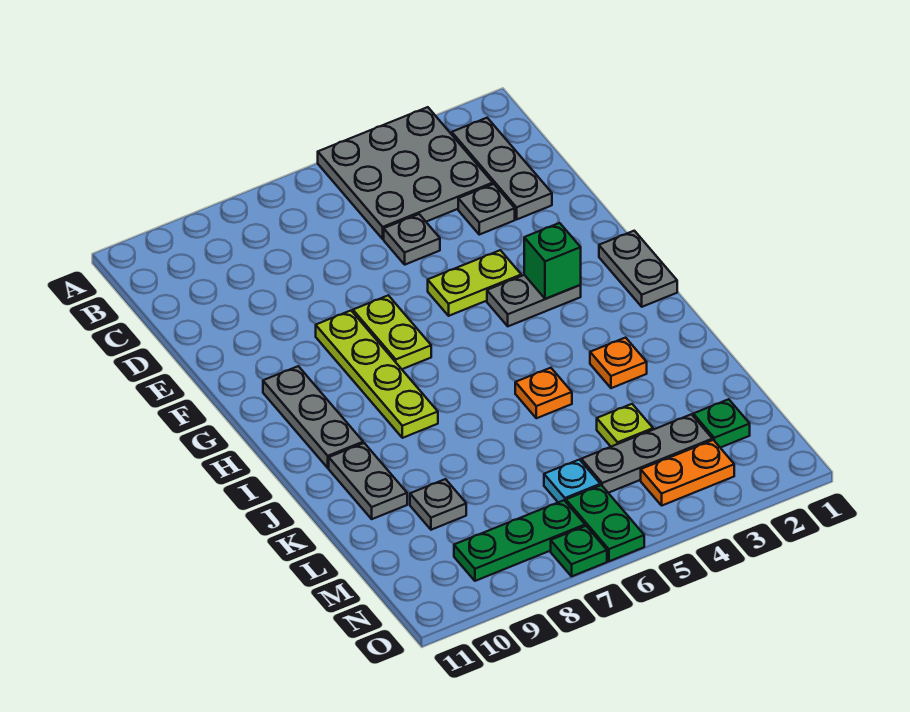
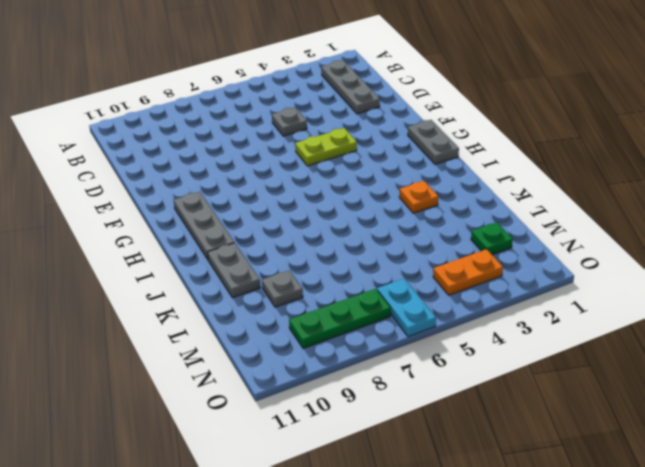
cyan 1x2 plate [377,279,436,337] -> green 1x2 plate [566,485,644,561]
none -> grey 3x3 plate [318,107,493,239]
none -> grey 1x1 plate [458,184,515,235]
none -> lime 1x2 plate [353,295,431,369]

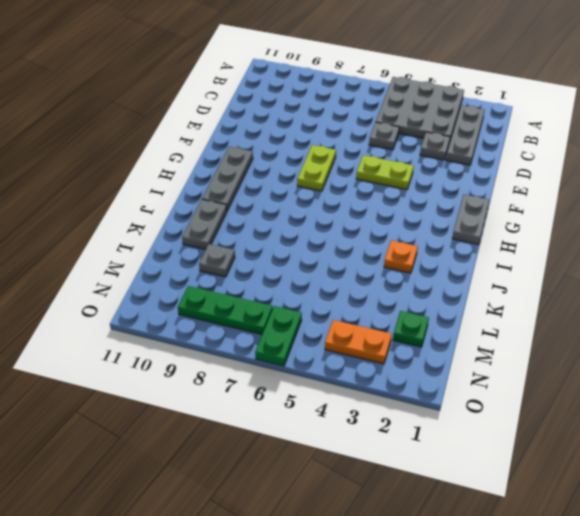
none -> lime 1x4 plate [316,311,438,438]
none -> grey 1x2 plate [487,275,581,326]
none -> orange 1x1 plate [515,368,572,418]

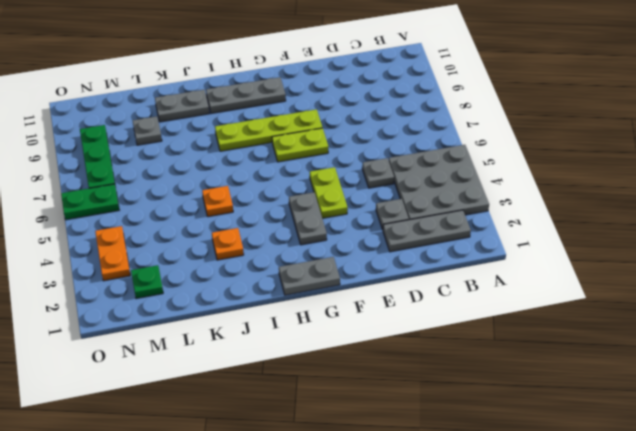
none -> lime 1x1 plate [597,404,653,447]
none -> grey 1x3 plate [581,414,712,493]
none -> cyan 1x1 plate [544,460,600,502]

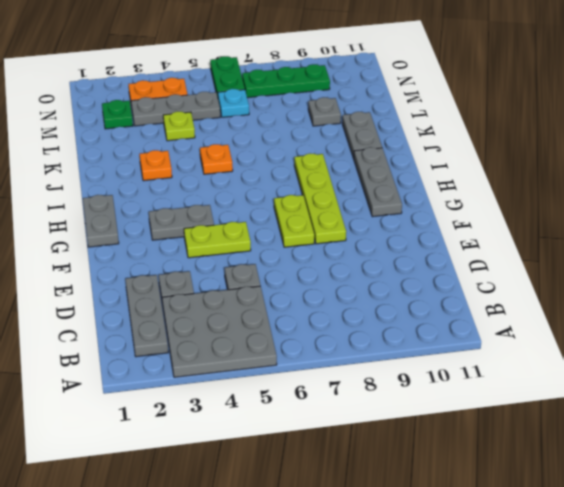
none -> green 1x1 plate [551,526,607,576]
none -> green 1x1 brick [524,223,581,299]

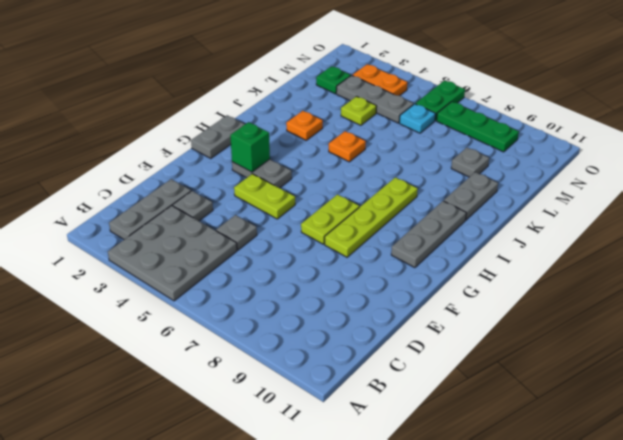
none -> green 1x1 plate [551,526,607,576]

